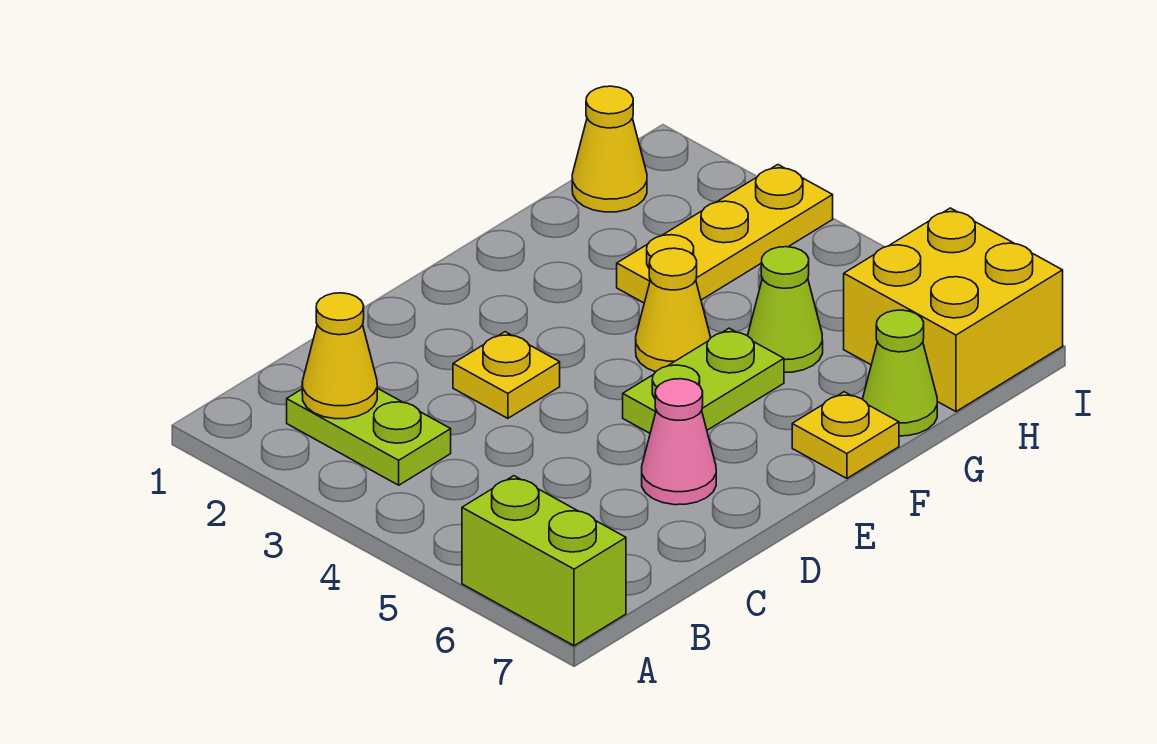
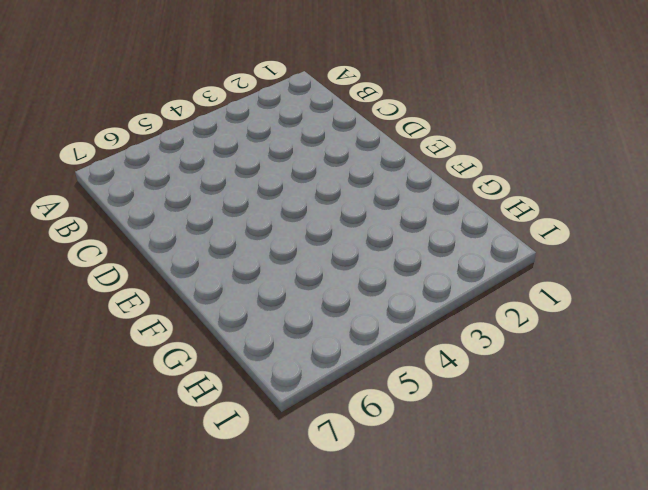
none -> lime 1x2 brick [462,476,626,646]
none -> lime 1x2 plate [287,388,451,485]
none -> yellow 1x1 plate [453,332,560,418]

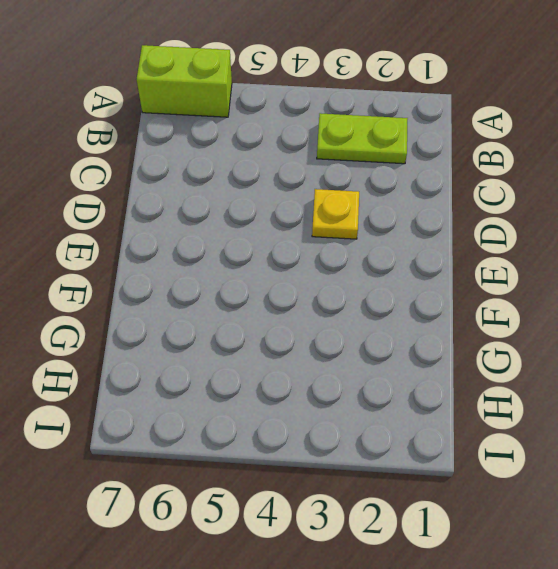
none -> pink 1x1 cone [642,379,716,505]
none -> lime 1x2 plate [623,328,784,433]
none -> yellow 1x1 cone [636,248,710,372]

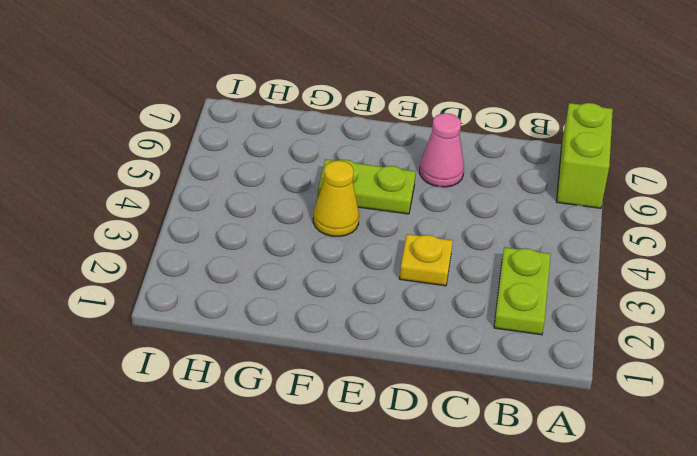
none -> yellow 1x1 plate [792,392,899,478]
none -> yellow 1x3 plate [617,165,833,303]
none -> lime 1x1 cone [748,247,823,372]

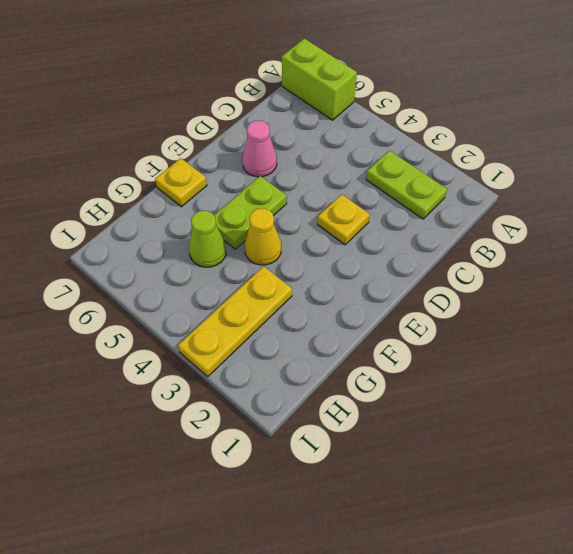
none -> lime 1x1 cone [863,310,937,436]
none -> yellow 1x1 cone [572,86,647,212]
none -> yellow 2x2 brick [844,208,1063,411]

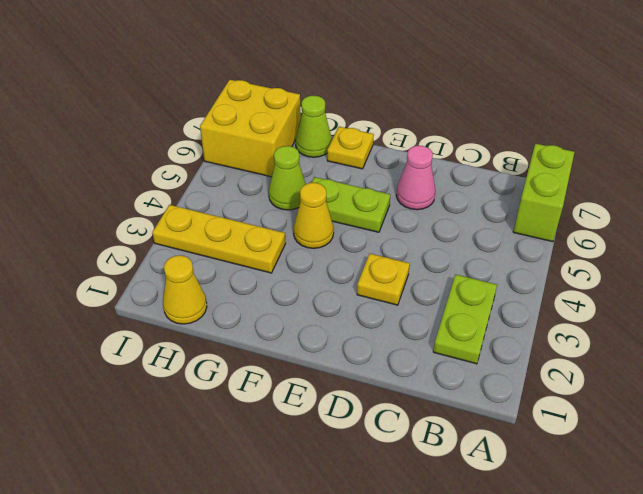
none -> yellow 1x1 cone [302,293,377,419]

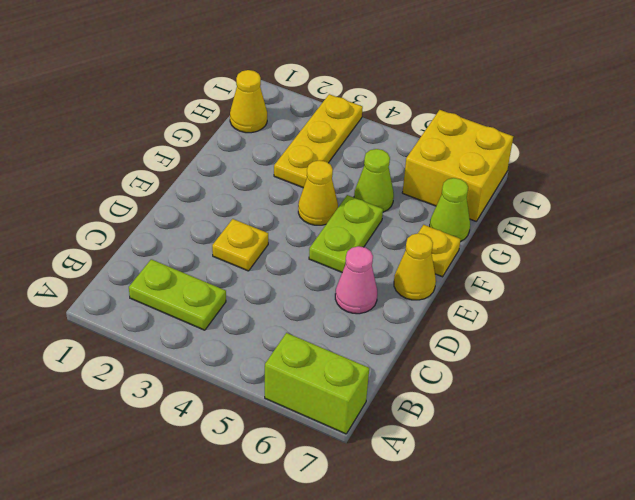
yellow 1x1 cone [394,233,436,300] -> yellow 1x1 cone moved to [302,293,377,419]

